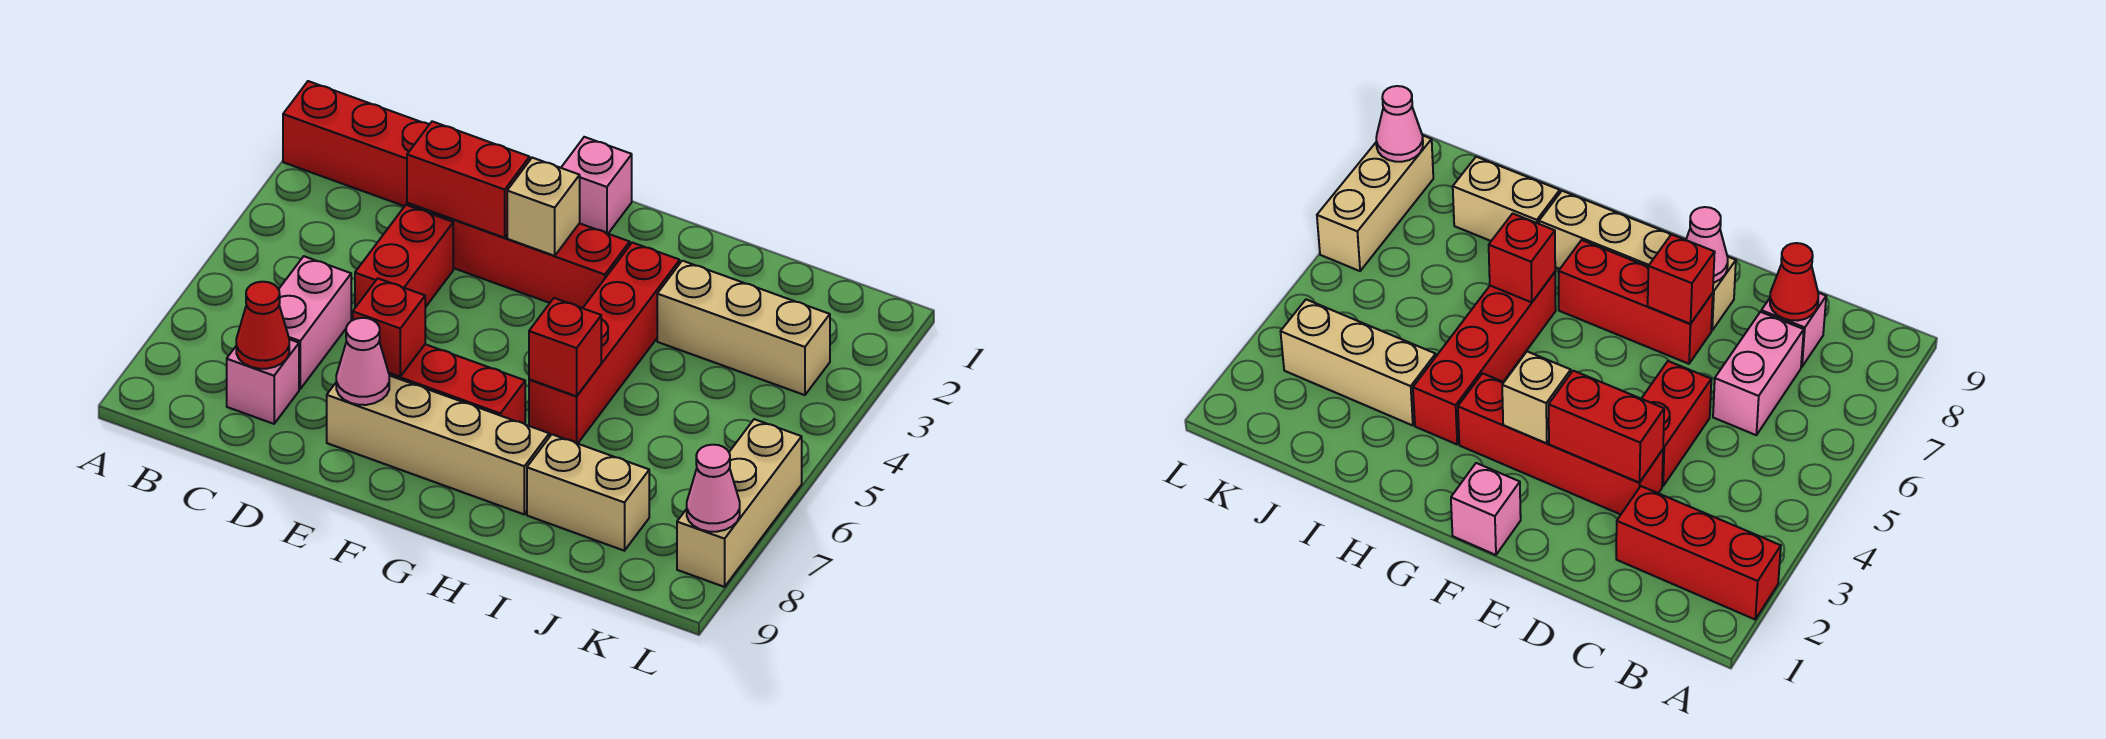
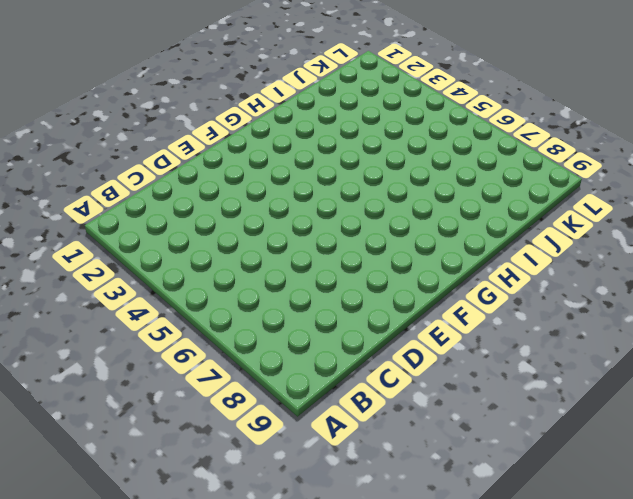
none -> red 1x3 brick [283,81,429,206]
none -> pink 1x2 brick [279,256,351,389]
none -> pink 1x1 brick [227,339,299,424]

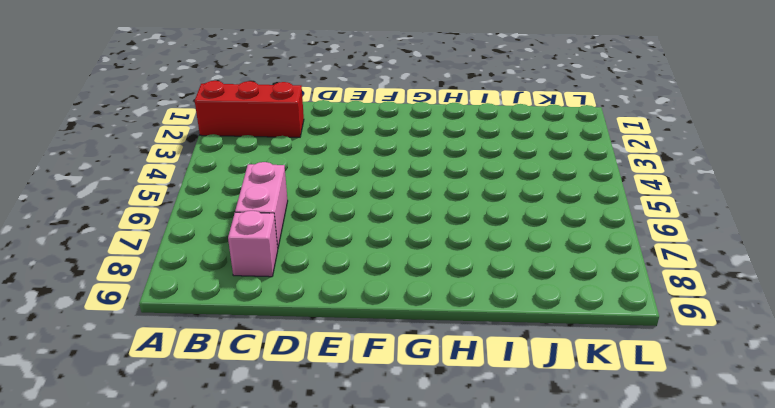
none -> red 1x4 brick [407,203,630,308]
none -> red 1x2 brick [355,205,453,308]
none -> red 1x3 brick [389,344,525,424]

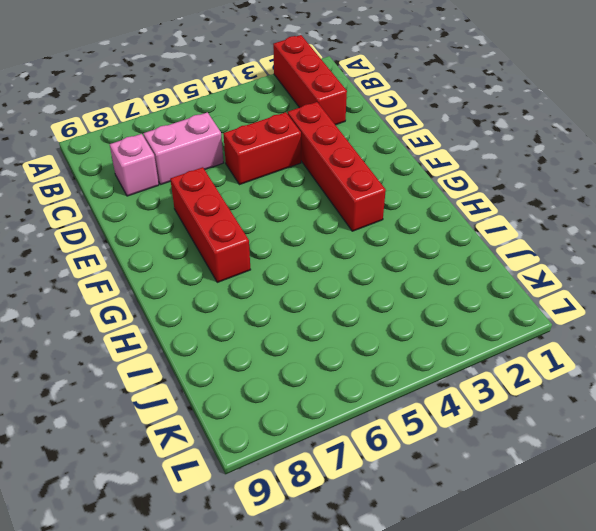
none -> tan 1x4 brick [327,375,549,514]
none -> pink 1x1 brick [561,137,632,234]
none -> red 1x4 brick [529,243,680,444]

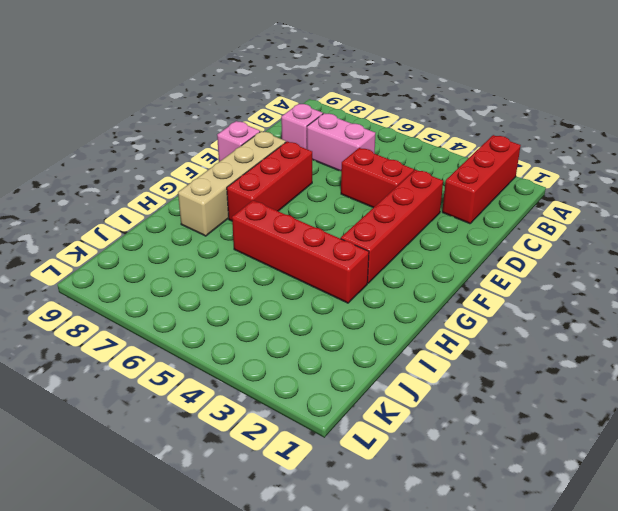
pink 1x1 brick [217,121,260,162] -> pink 1x1 brick moved to [561,137,632,234]
none -> tan 1x3 brick [657,261,830,395]
none -> tan 1x2 brick [527,434,649,551]
none -> tan 1x3 brick [677,419,802,587]

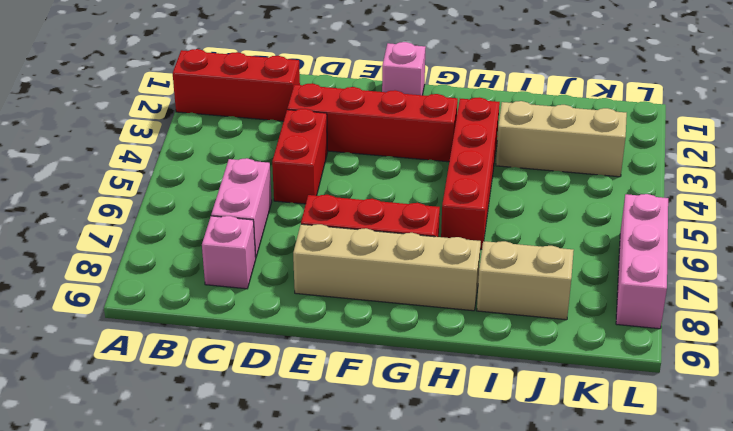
pink 1x3 brick [616,194,668,329] -> tan 1x3 brick [677,419,802,587]
none -> red 1x1 cone [236,282,289,369]
none -> red 1x2 brick [407,121,530,238]
none -> red 1x1 brick [353,278,425,377]

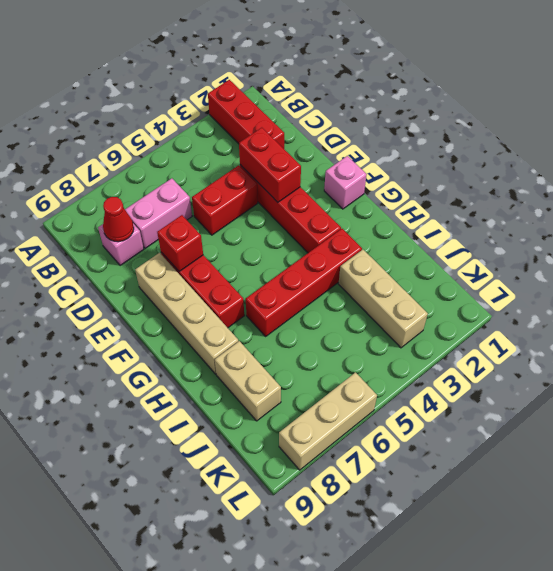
none -> pink 1x1 cone [336,318,389,405]
none -> tan 1x1 brick [507,158,580,256]
none -> red 1x1 brick [529,298,601,396]

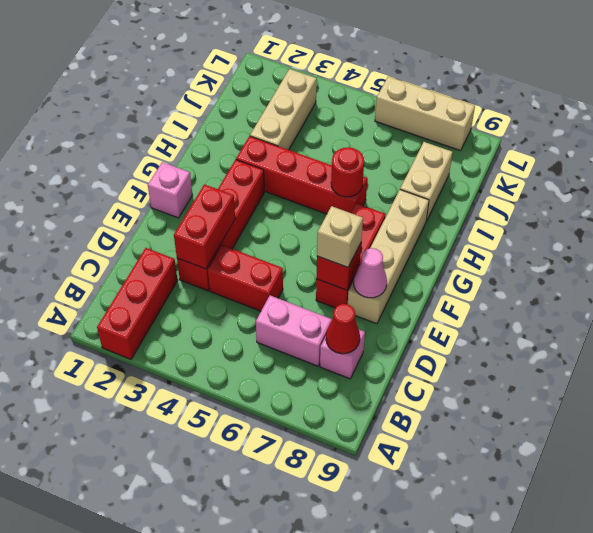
tan 1x1 brick [317,206,363,267] -> tan 1x1 brick moved to [507,158,580,256]
red 1x1 round brick [331,147,364,197] -> red 1x1 brick [529,298,601,396]
none -> pink 1x1 cone [687,445,740,532]

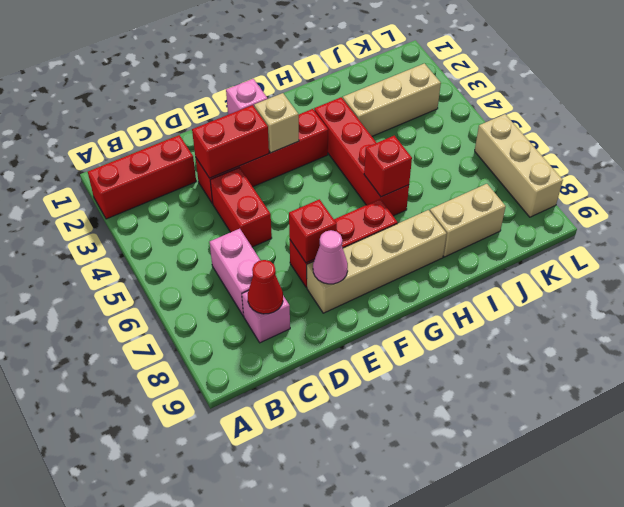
none -> pink 1x1 cone [687,445,740,532]

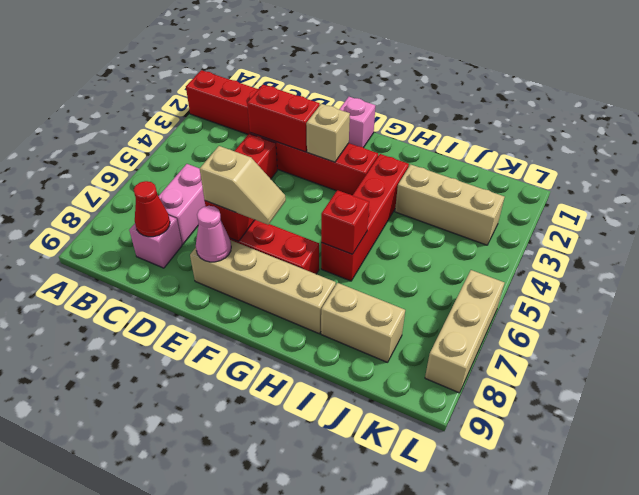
tan 1x2 slope [200,146,286,225] -> none
none -> pink 1x1 cone [687,445,740,532]

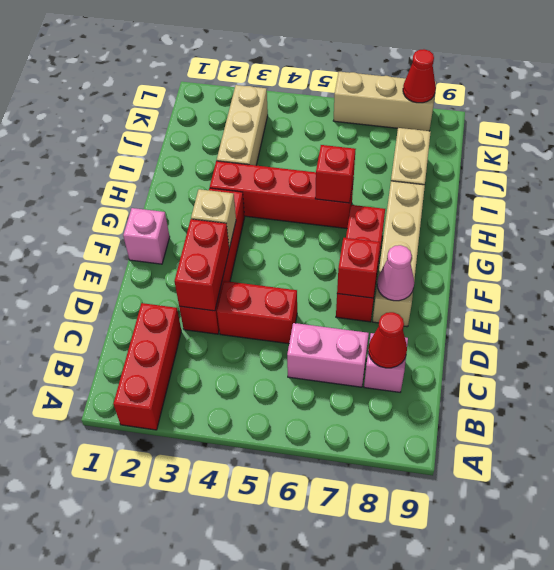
red 1x1 cone [403,49,436,103] -> pink 1x1 cone [687,445,740,532]

